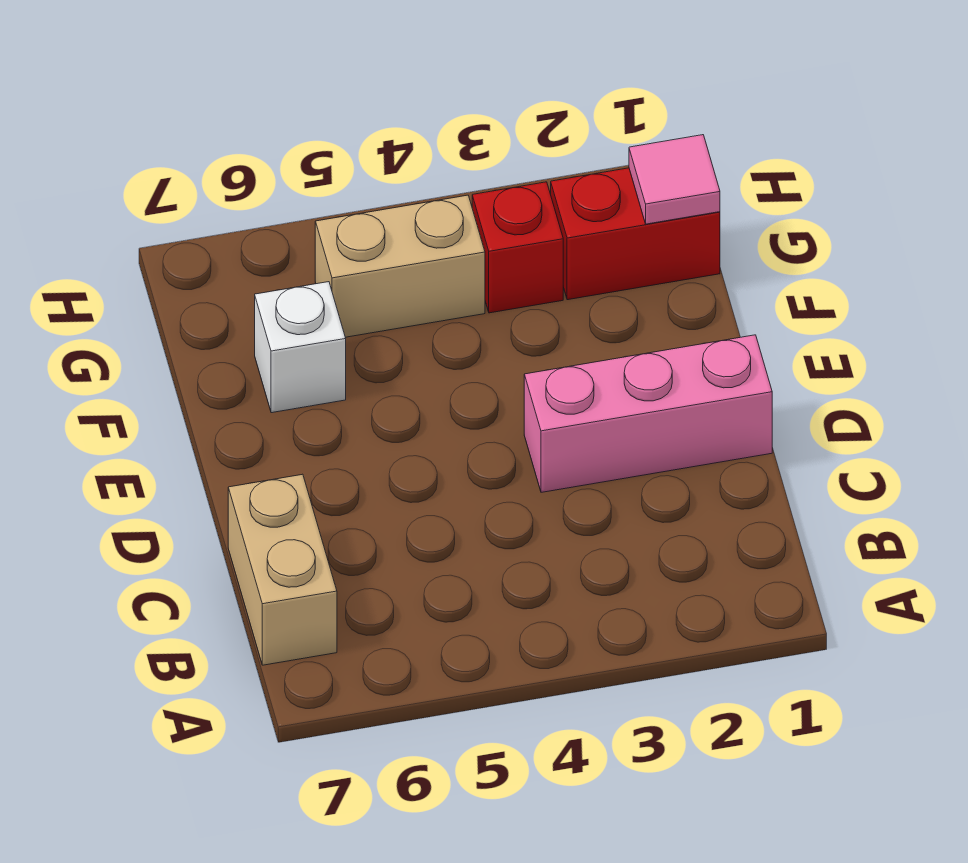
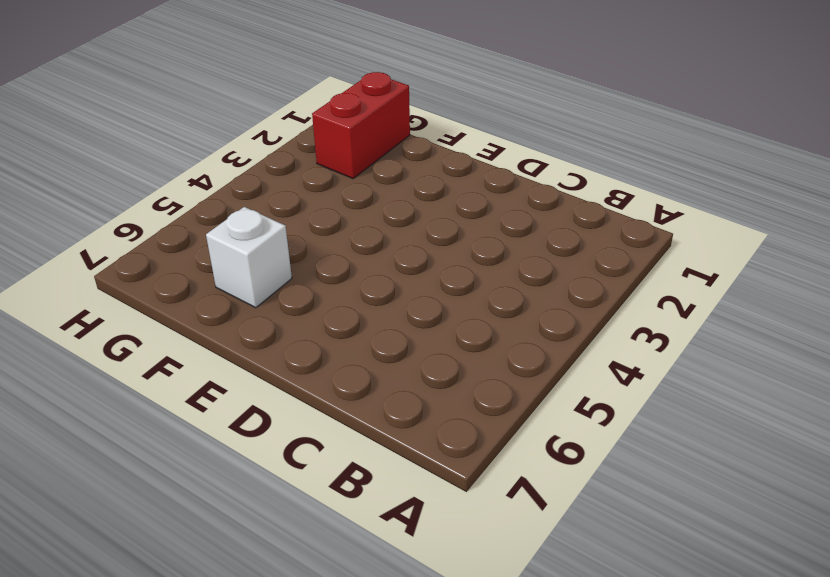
none -> tan 1x2 brick [228,474,337,665]
none -> pink 1x3 brick [524,335,772,492]

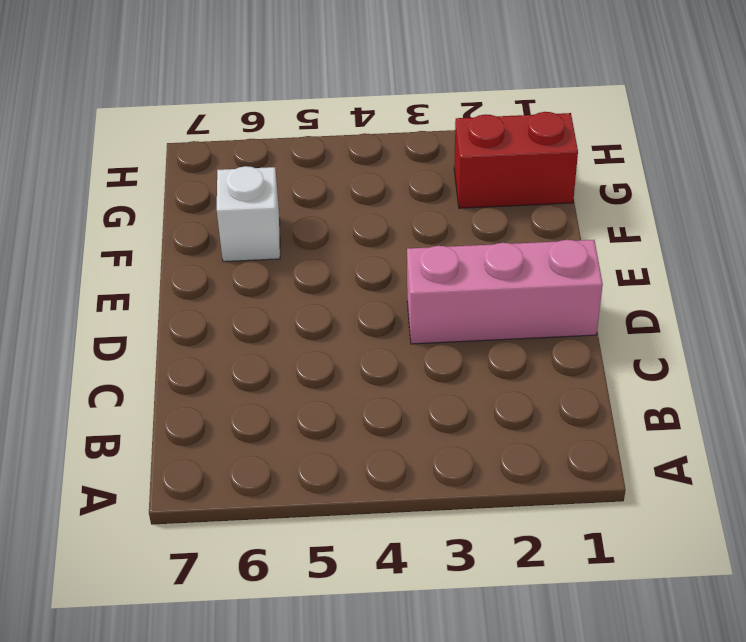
none -> tan 1x2 brick [228,474,337,665]
none -> red 1x1 brick [472,182,563,313]

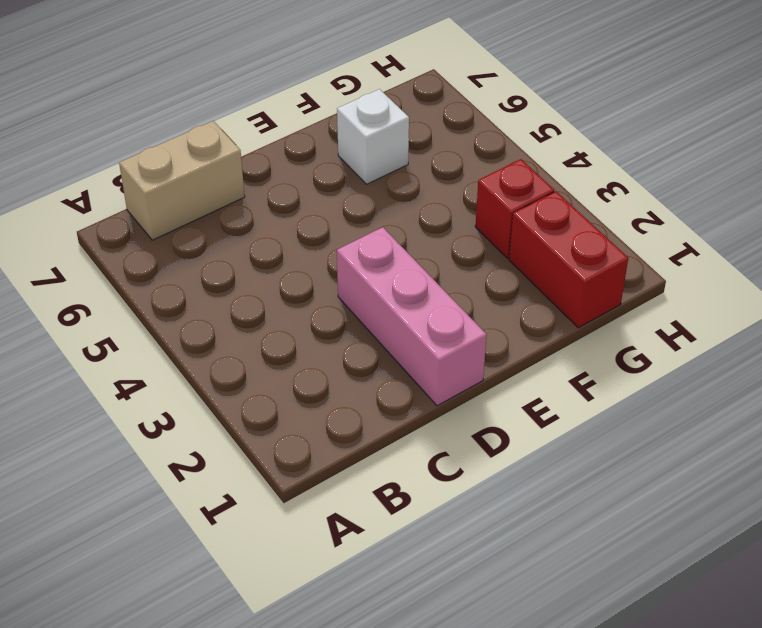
none -> tan 1x2 brick [315,195,485,337]
none -> pink 1x1 tile [629,135,720,224]

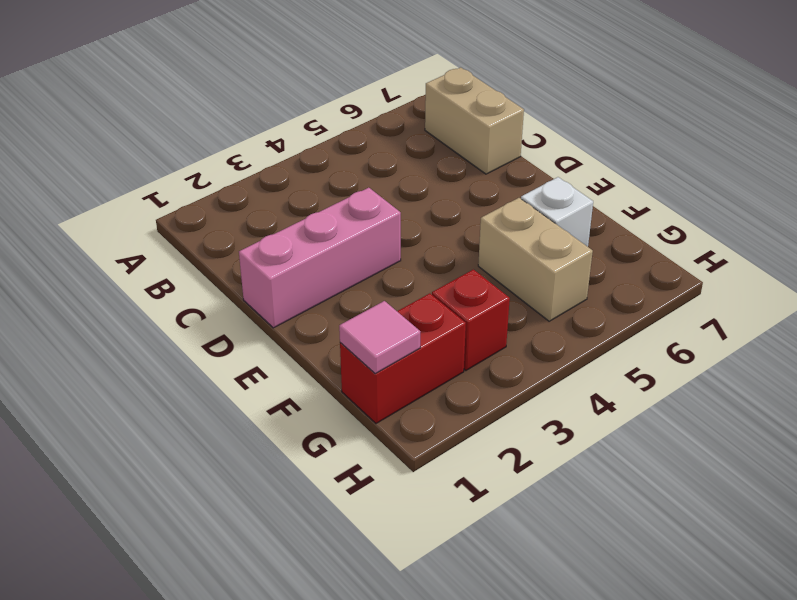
tan 1x2 brick [478,198,593,321] -> tan 1x2 brick turned to [315,195,485,337]

